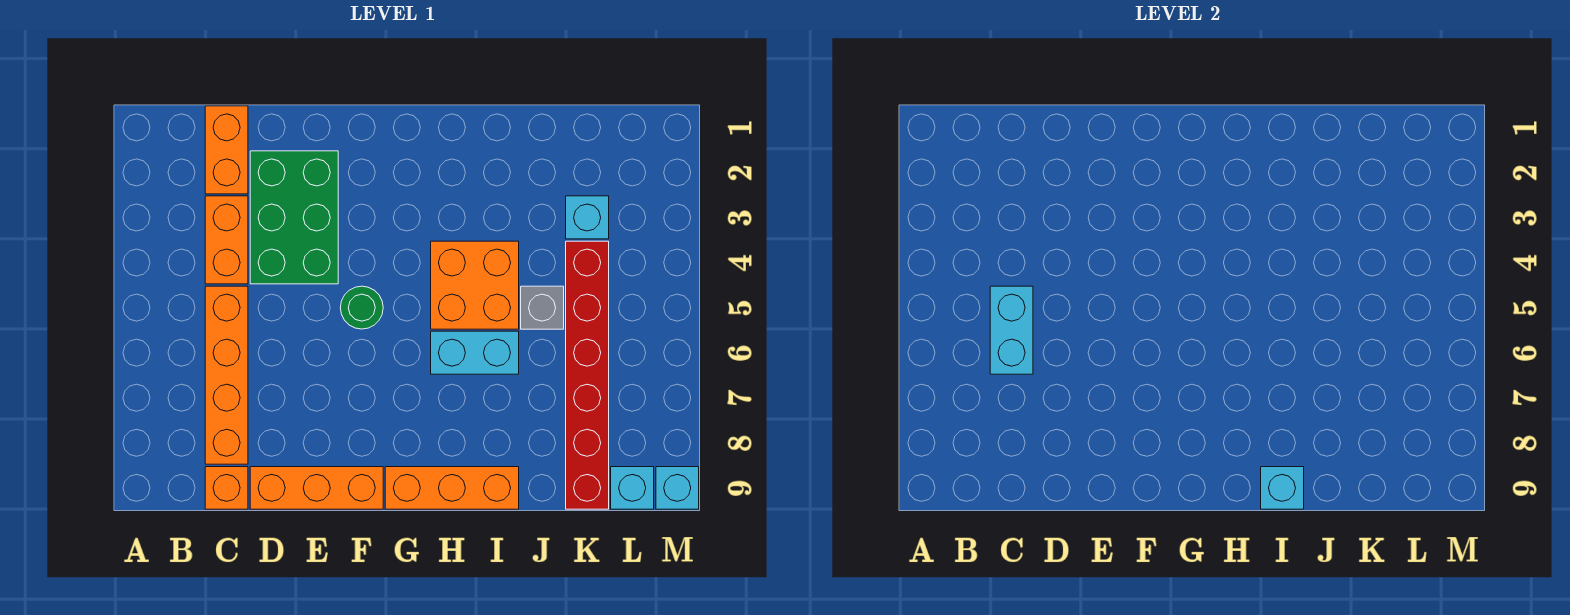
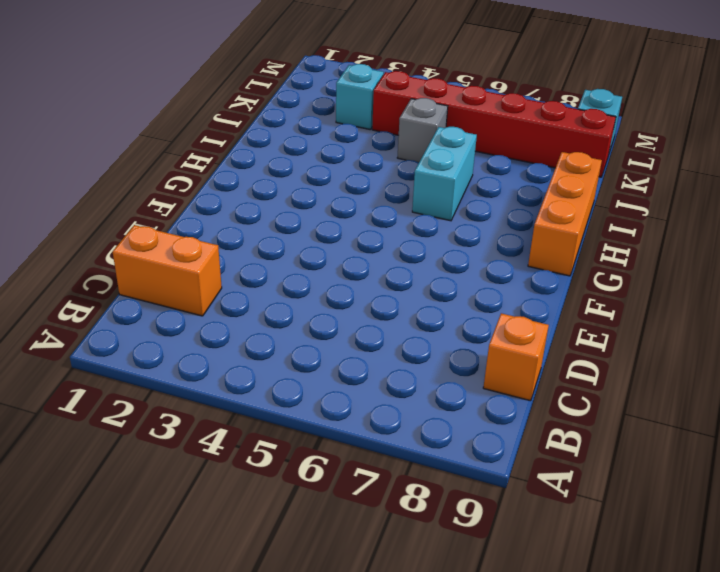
none -> orange 1x2 brick [205,196,248,284]
none -> orange 1x4 brick [205,286,248,464]
none -> green 2x3 brick [250,151,338,284]

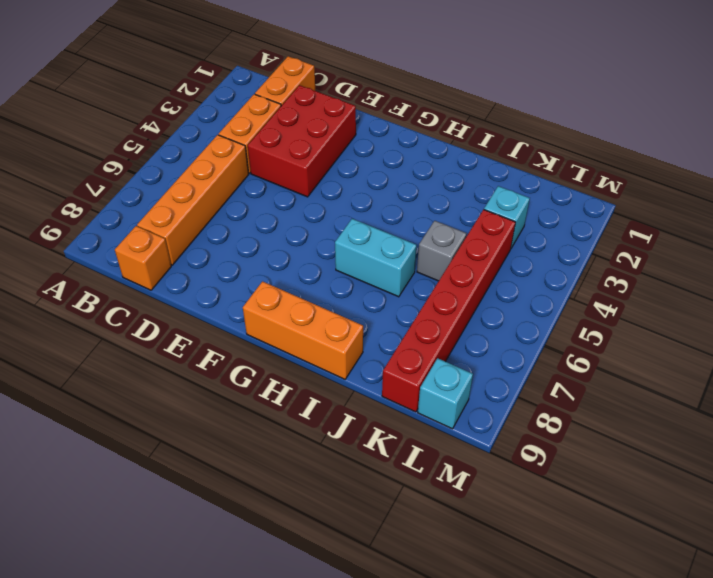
red 2x3 brick [248,85,356,197] -> green 2x3 brick [250,151,338,284]
none -> orange 1x3 brick [250,467,383,509]
none -> green 1x1 round brick [340,286,383,329]
none -> orange 2x2 brick [431,241,519,329]

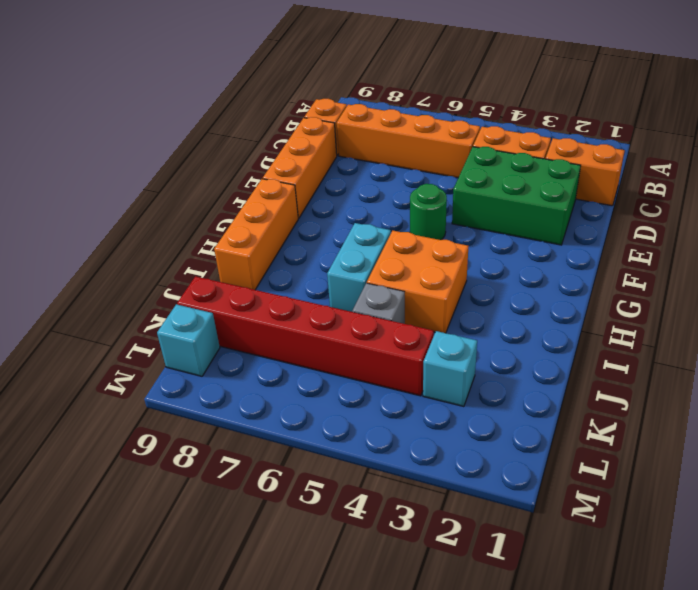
none -> cyan 1x1 brick [656,467,699,509]
none -> cyan 1x2 brick [990,286,1033,374]
none -> cyan 1x1 brick [1261,467,1304,509]

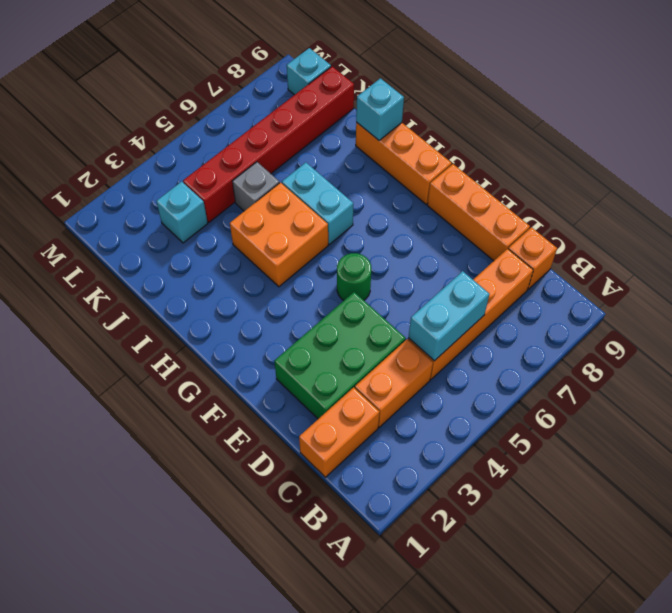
none -> cyan 1x1 brick [656,467,699,509]

